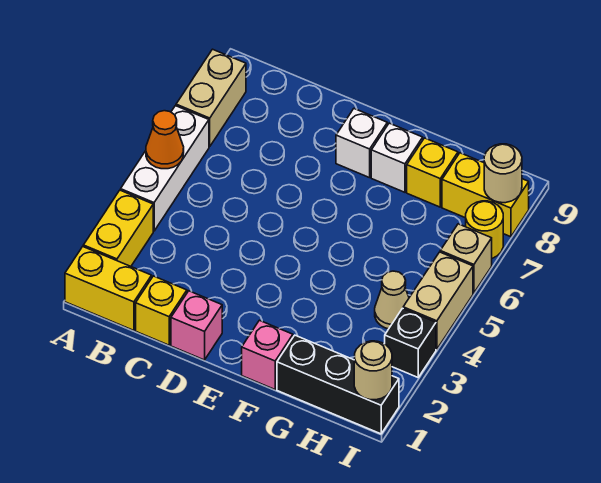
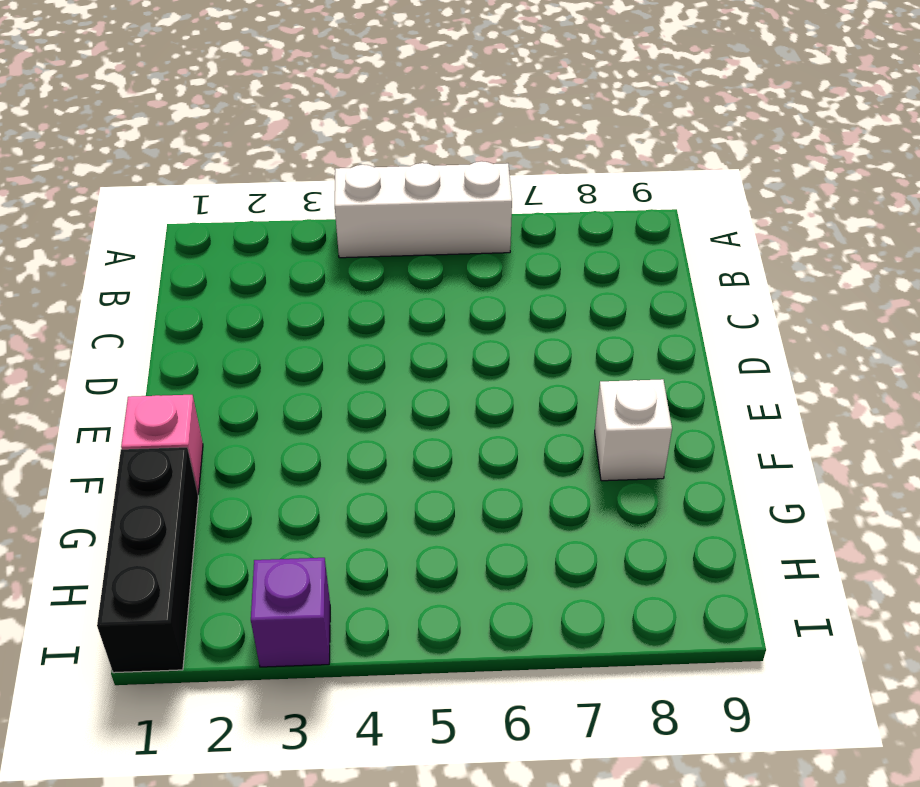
purple 1x1 brick [251,558,330,667] -> black 1x1 brick [385,308,436,377]
none -> yellow 1x2 brick [65,247,152,330]
none -> yellow 1x2 brick [83,190,153,266]
none -> tan 1x2 brick [176,49,246,147]

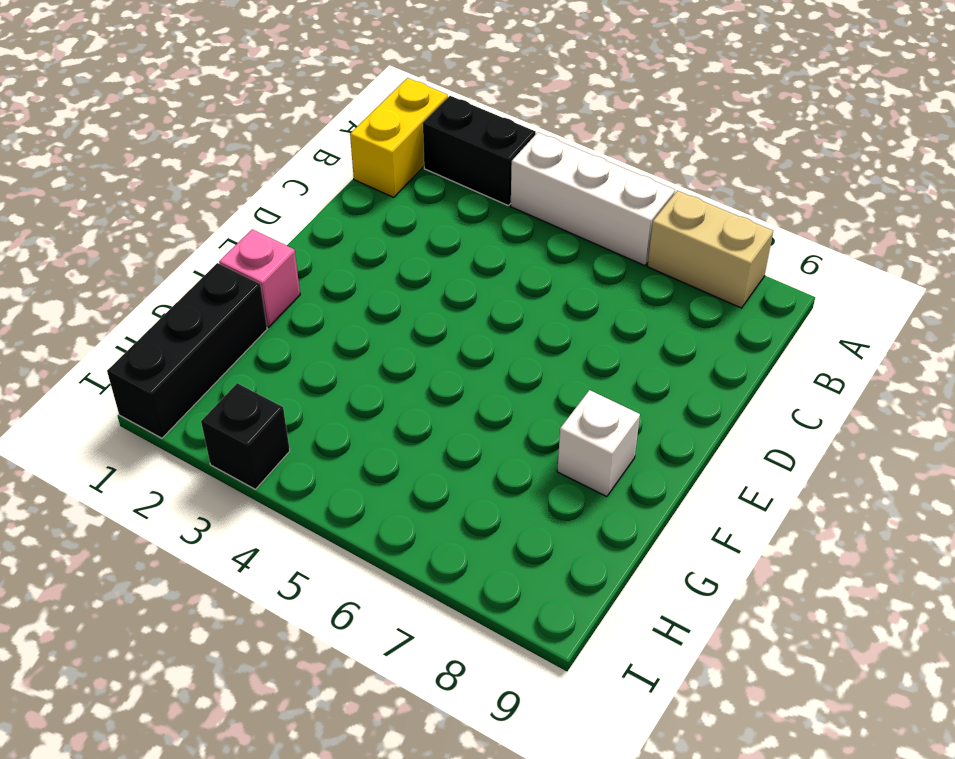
black 1x2 brick [423,96,536,205] -> yellow 1x2 brick [83,190,153,266]
none -> yellow 1x1 brick [136,276,187,345]
none -> pink 1x1 brick [171,291,222,360]
none -> white 1x1 brick [336,109,387,178]

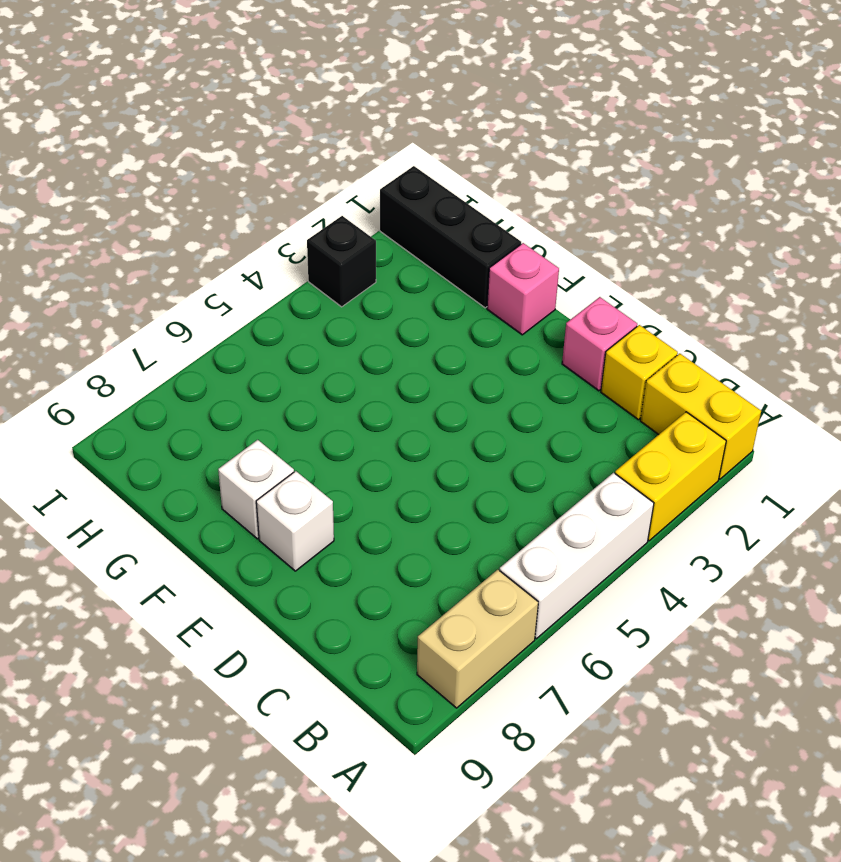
none -> yellow 1x1 brick [407,138,458,207]
none -> tan 1x1 cone [375,271,409,329]
none -> yellow 1x2 brick [442,153,529,237]

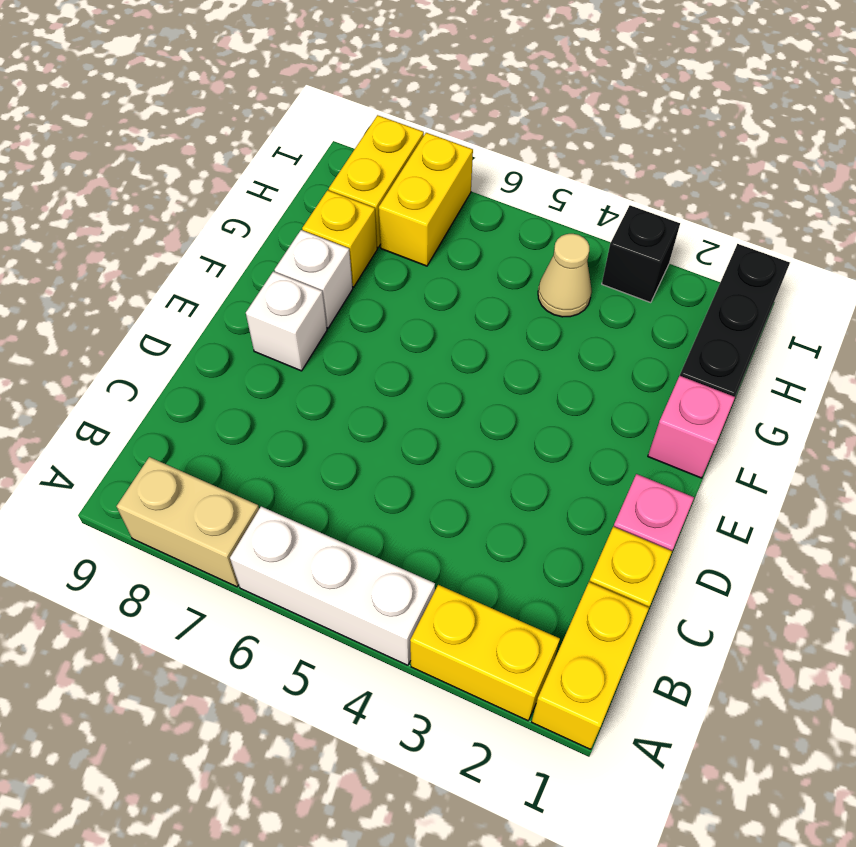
yellow 1x2 brick [379,133,473,266] -> yellow 1x1 round brick [466,201,503,258]
none -> tan 1x2 brick [403,252,473,349]
none -> tan 1x1 brick [440,224,492,293]
none -> orange 1x1 cone [146,111,184,169]

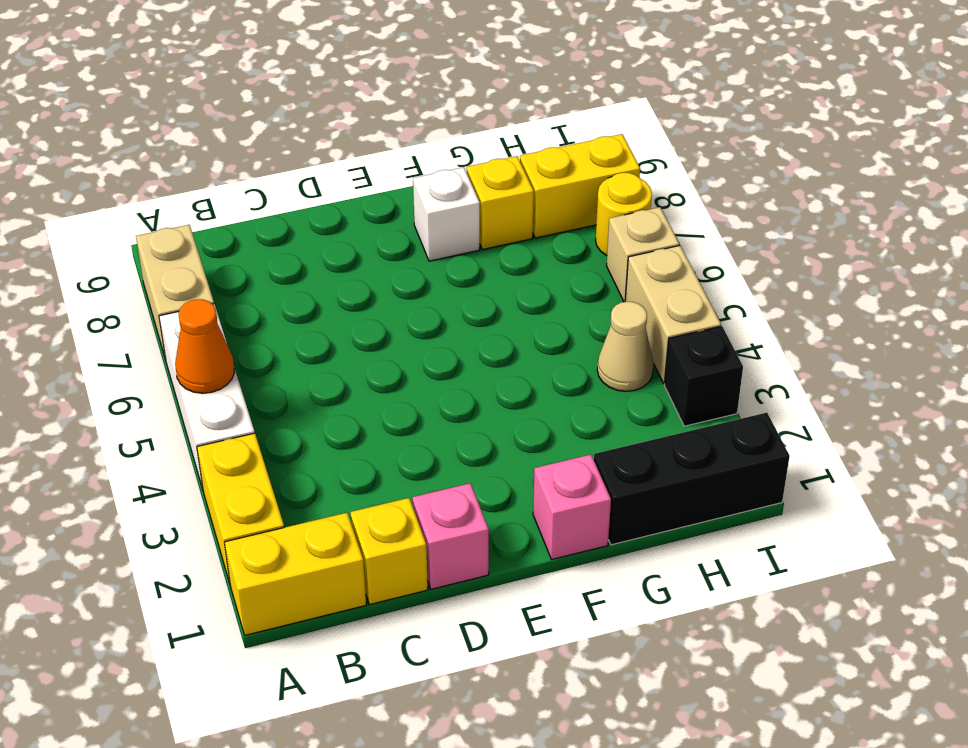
none -> white 1x1 brick [336,109,387,178]
none -> tan 1x1 round brick [354,341,392,400]
none -> tan 1x1 round brick [484,144,522,203]

